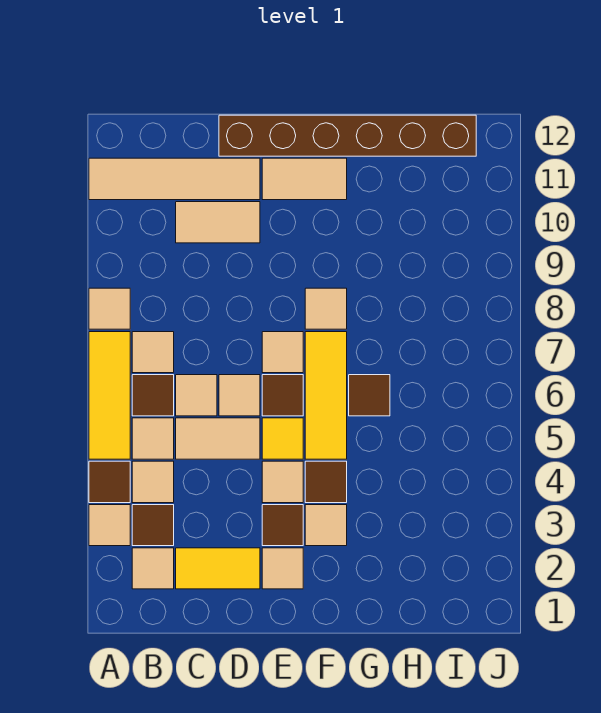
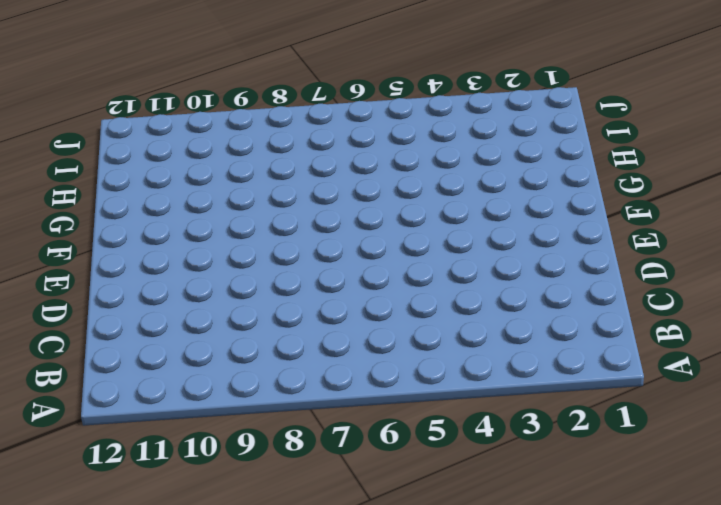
none -> tan 1x1 tile [89,505,130,546]
none -> brown 1x1 tile [89,461,130,503]
none -> yellow 1x3 tile [89,332,130,459]

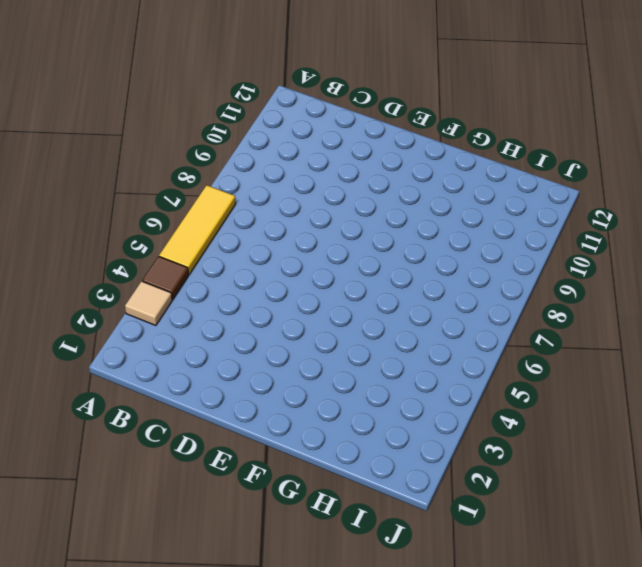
none -> tan 1x1 tile [89,288,130,329]
none -> tan 1x4 tile [89,158,260,200]
none -> tan 1x1 tile [132,548,174,589]

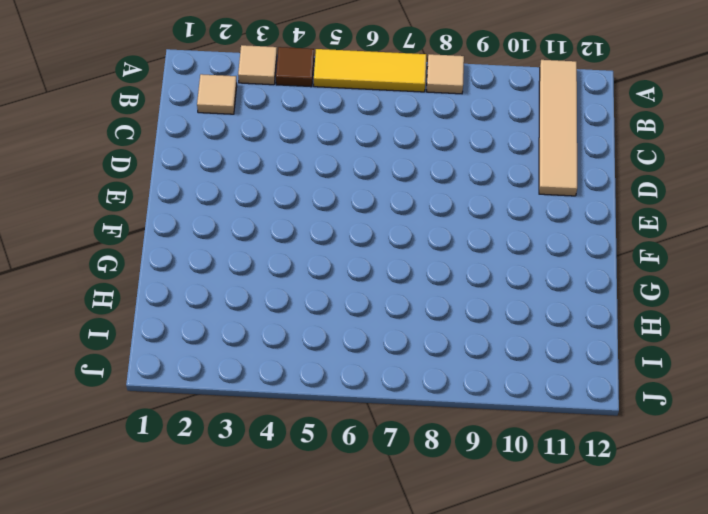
none -> brown 1x1 tile [132,505,174,546]
none -> tan 1x1 tile [132,461,174,503]
none -> tan 1x1 tile [132,418,174,459]

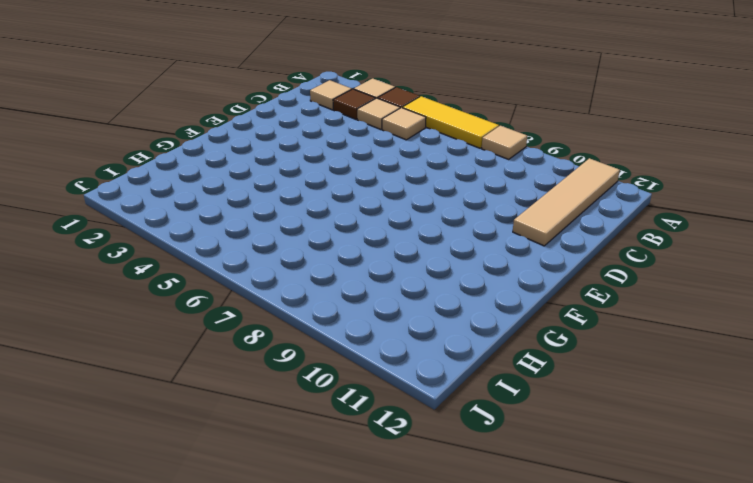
none -> brown 1x1 tile [132,375,174,416]
none -> tan 1x1 tile [132,332,174,373]
none -> yellow 1x2 tile [176,548,260,589]

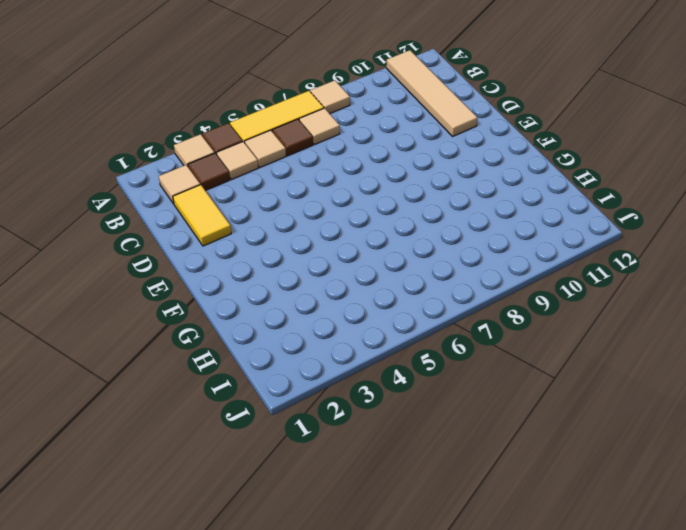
none -> tan 1x2 tile [176,418,260,459]
none -> tan 1x1 tile [176,375,217,416]
none -> tan 1x2 tile [176,202,260,243]

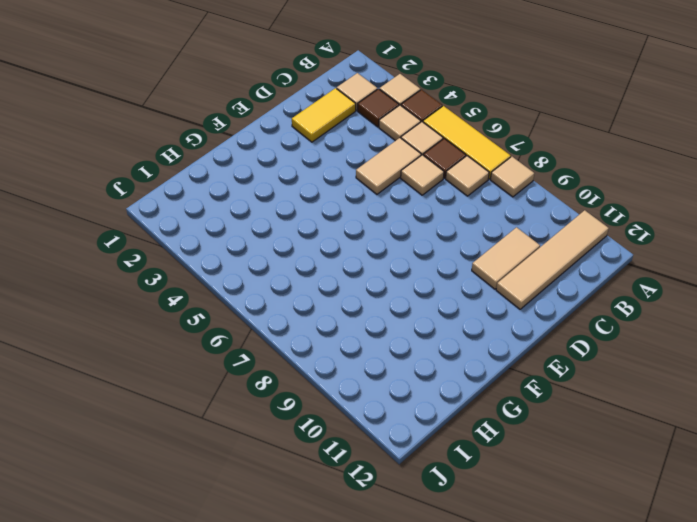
none -> tan 1x1 tile [219,375,260,416]
none -> brown 1x6 brick [219,115,476,156]
none -> tan 1x1 tile [262,548,303,589]

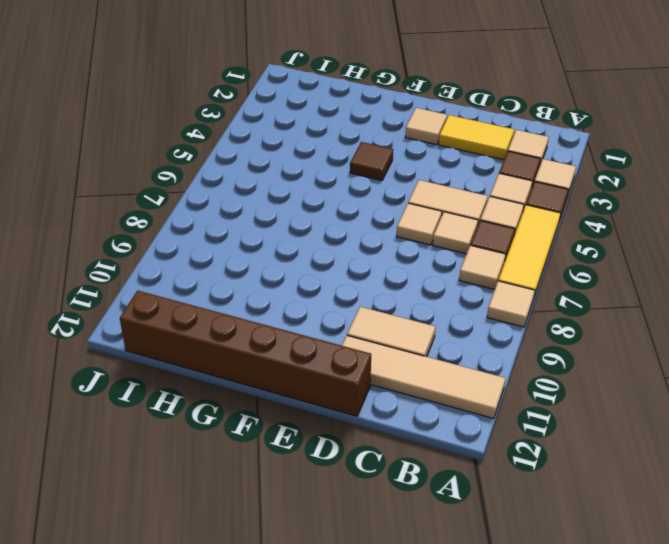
none -> brown 1x1 tile [262,505,303,546]
none -> tan 1x1 tile [262,461,303,503]
none -> yellow 1x1 tile [262,418,303,459]

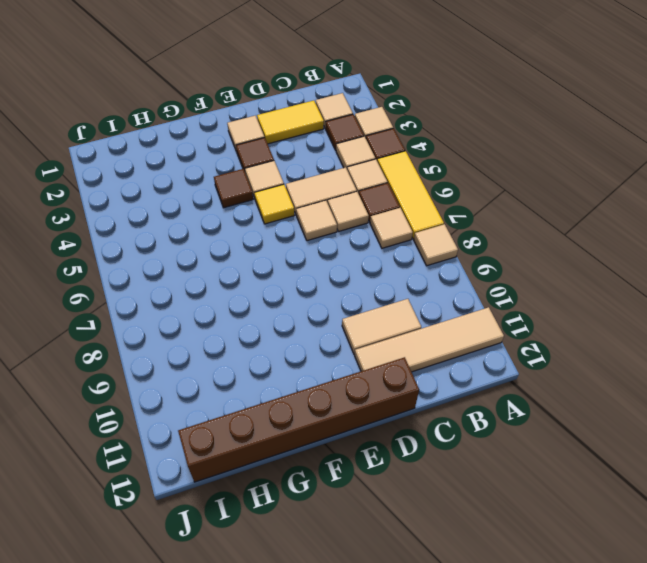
none -> brown 1x1 tile [262,375,303,416]
none -> tan 1x1 tile [262,332,303,373]
none -> tan 1x2 tile [262,158,347,200]

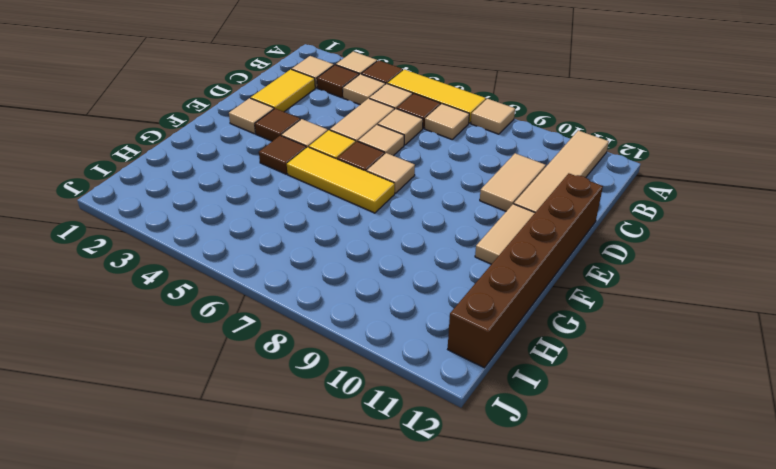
none -> tan 1x1 tile [305,505,347,546]
none -> tan 1x1 tile [305,288,347,329]
none -> brown 1x1 tile [349,375,390,416]

